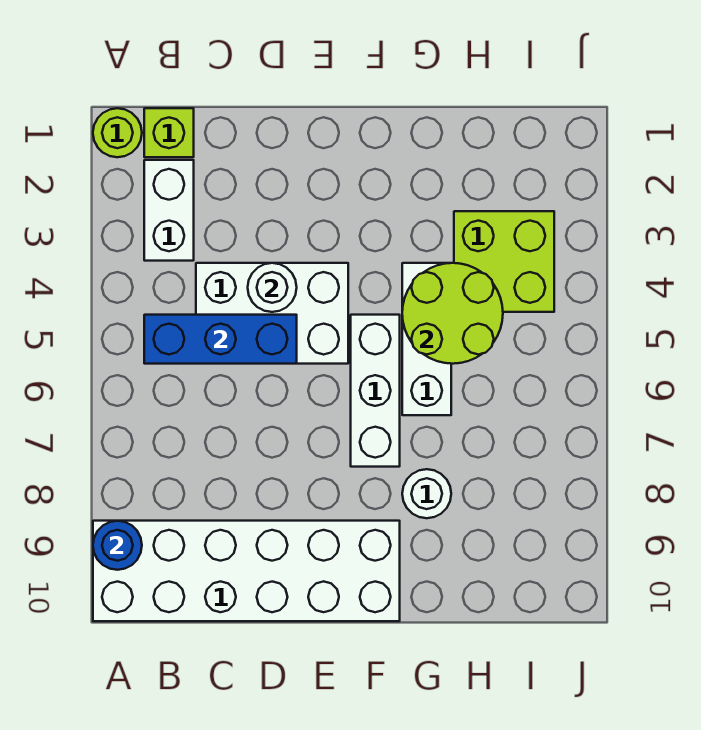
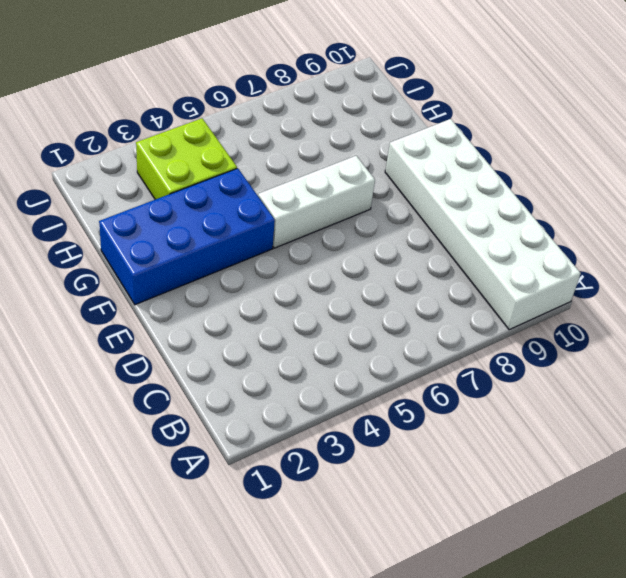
blue 2x4 brick [99,168,275,305] -> white 1x3 brick [402,263,451,415]
none -> lime 1x1 round brick [93,108,142,157]
none -> lime 1x1 brick [144,108,194,157]
none -> white 1x2 brick [144,160,194,261]

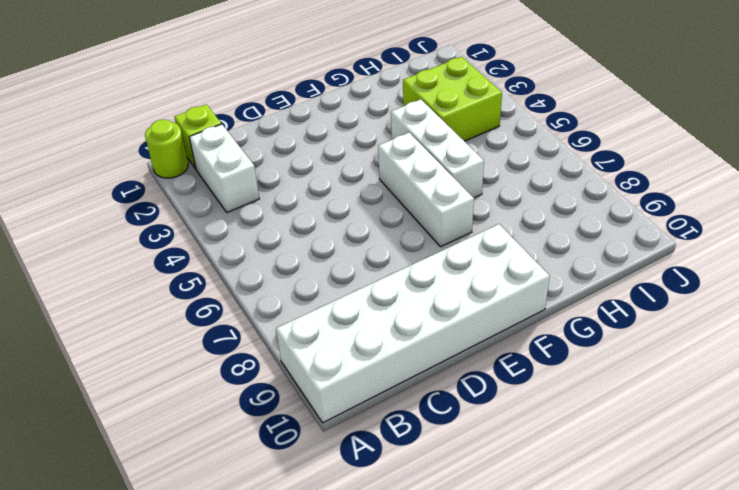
none -> white 2x3 brick [196,263,348,364]
none -> white 1x1 round brick [402,469,451,518]
none -> blue 1x1 round brick [93,521,142,570]

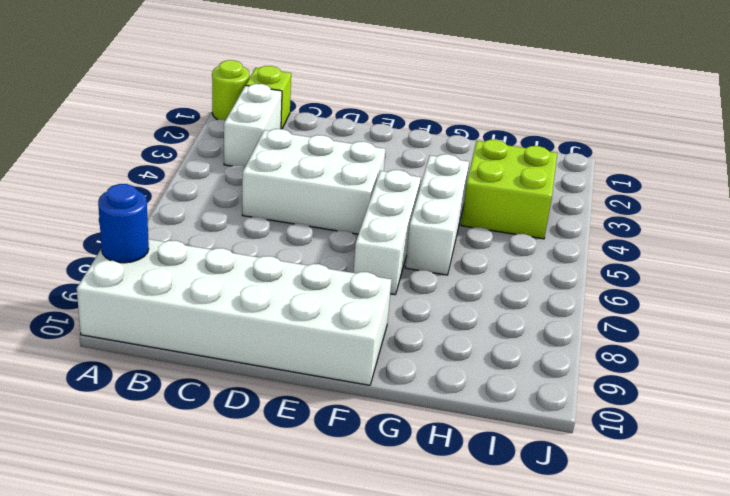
none -> white 1x1 round brick [402,469,451,518]
none -> blue 1x3 brick [144,315,297,364]
none -> white 1x1 round brick [248,263,297,312]

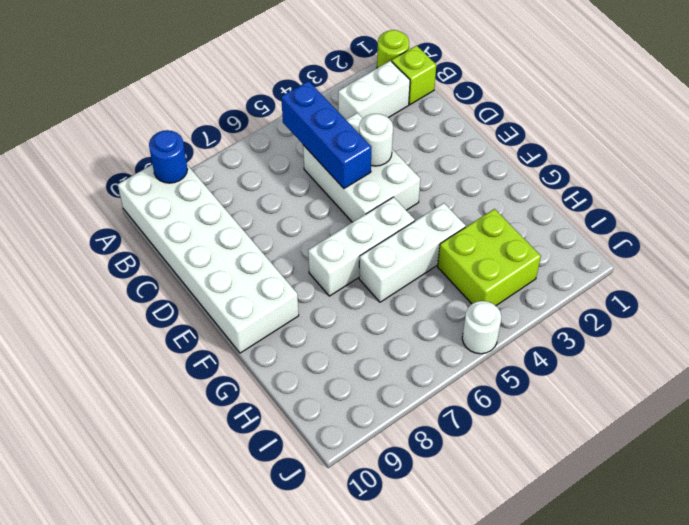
white 1x1 round brick [462,301,501,354] -> white 1x1 round brick moved to [402,469,451,518]
none -> lime 2x2 round brick [402,263,503,364]

